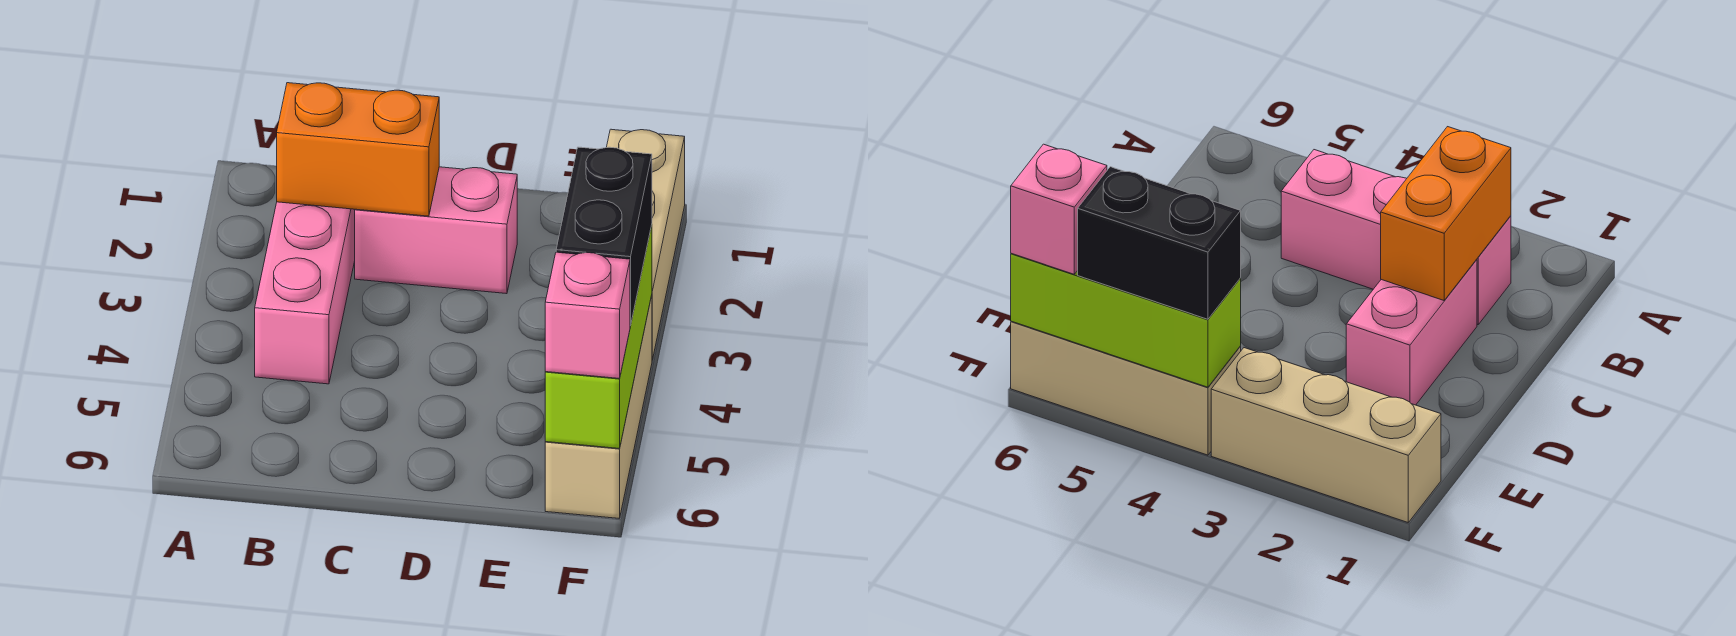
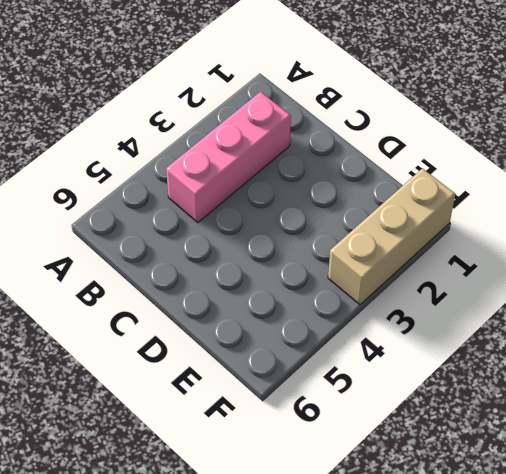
none -> pink 1x2 brick [355,167,517,294]
none -> tan 1x3 brick [545,296,652,518]

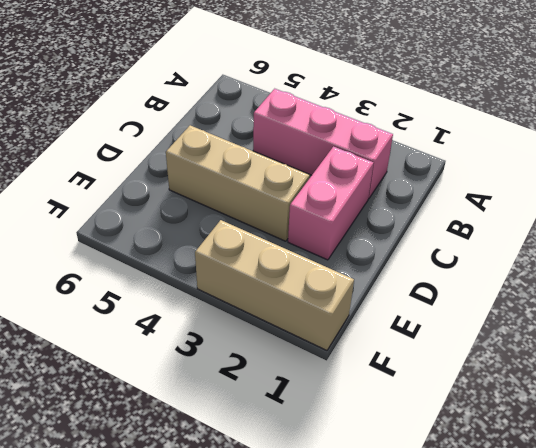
tan 1x3 brick [166,125,310,241] -> tan 1x3 brick moved to [545,296,652,518]
none -> orange 1x2 brick [277,83,439,216]
none -> lime 1x3 brick [545,226,652,449]

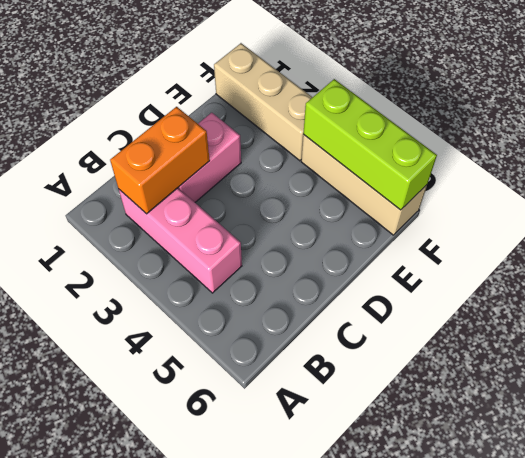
none -> black 1x2 brick [556,147,652,326]
none -> pink 1x1 brick [545,252,630,379]

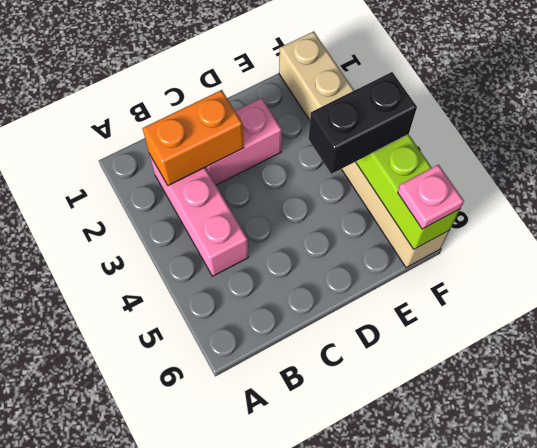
black 1x2 brick [309,72,417,174] -> black 1x2 brick turned to [556,147,652,326]
pink 1x1 plate [398,165,464,229] -> pink 1x1 brick [545,252,630,379]

